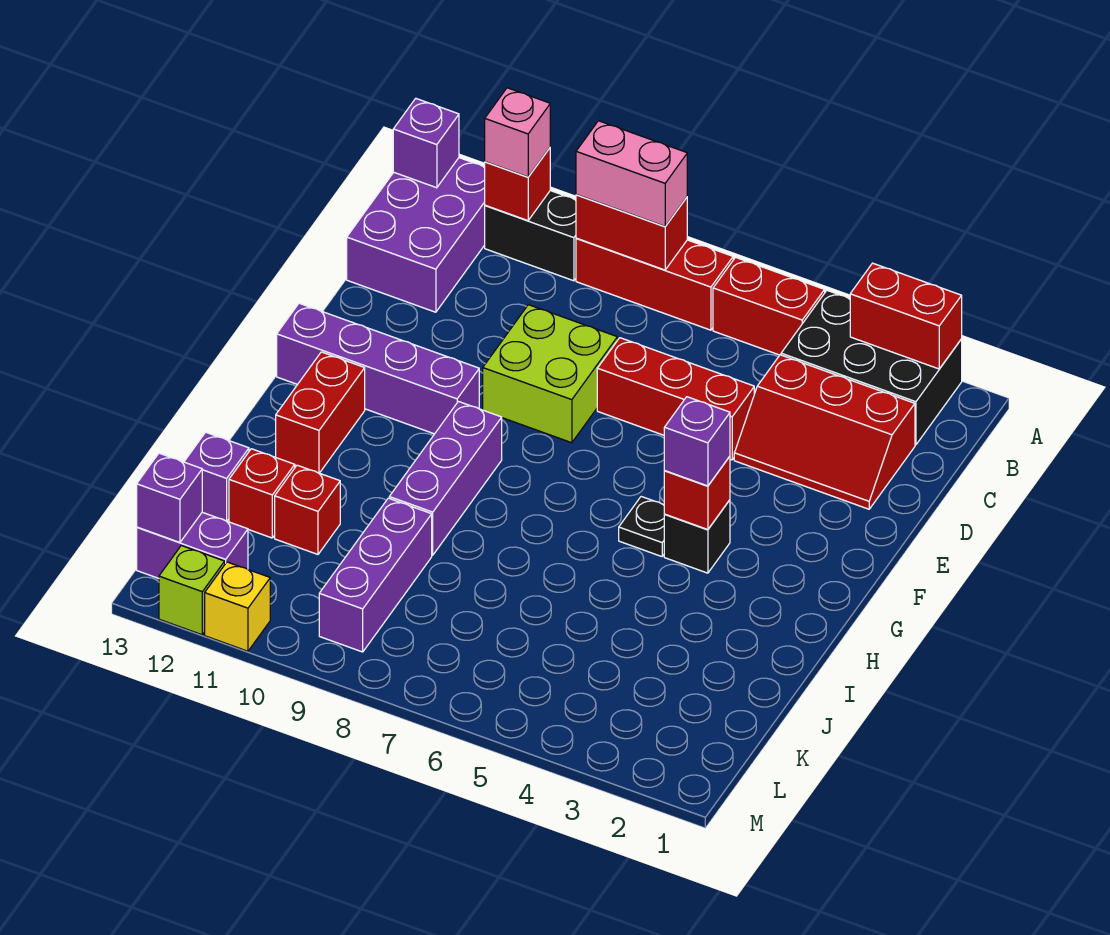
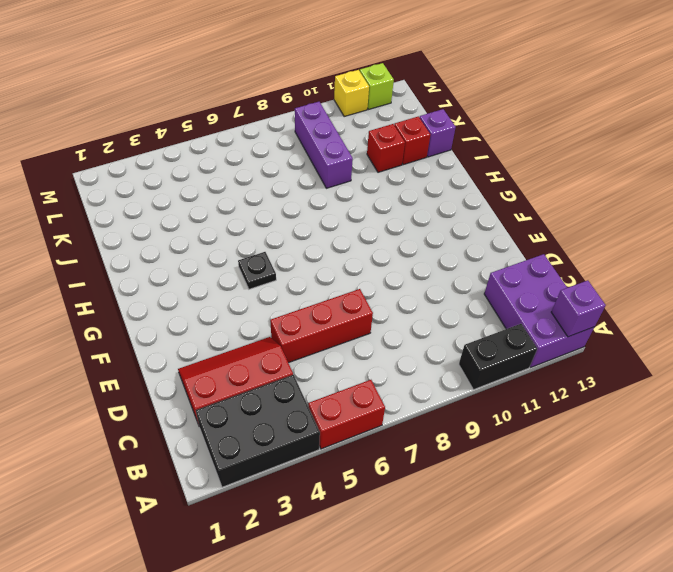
none -> red 1x3 brick [576,238,733,330]
none -> lime 2x2 brick [483,305,617,443]
none -> purple 1x4 brick [277,303,479,434]

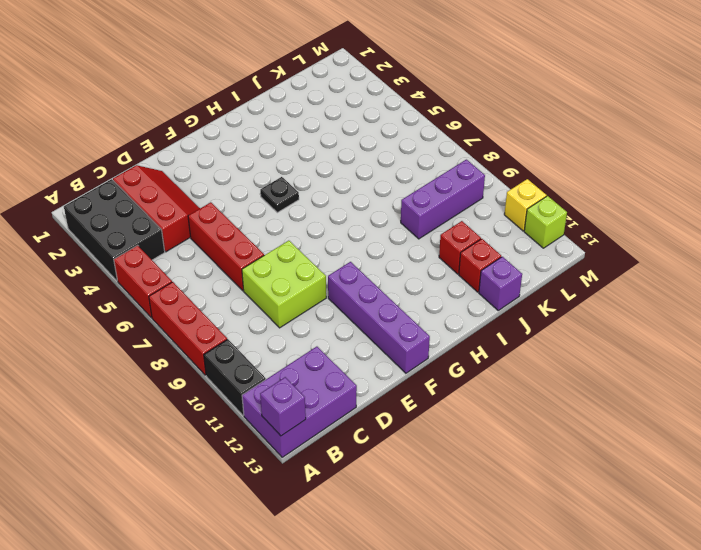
none -> black 1x1 brick [664,500,730,573]
none -> purple 1x3 brick [389,401,502,555]
none -> red 1x2 brick [276,352,365,473]

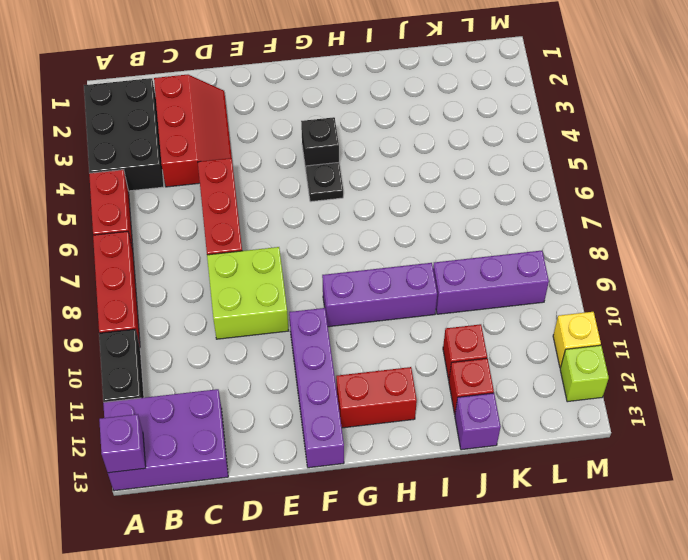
none -> purple 1x2 brick [137,512,248,578]
none -> red 1x2 brick [850,263,962,369]
none -> red 1x2 brick [576,195,687,270]

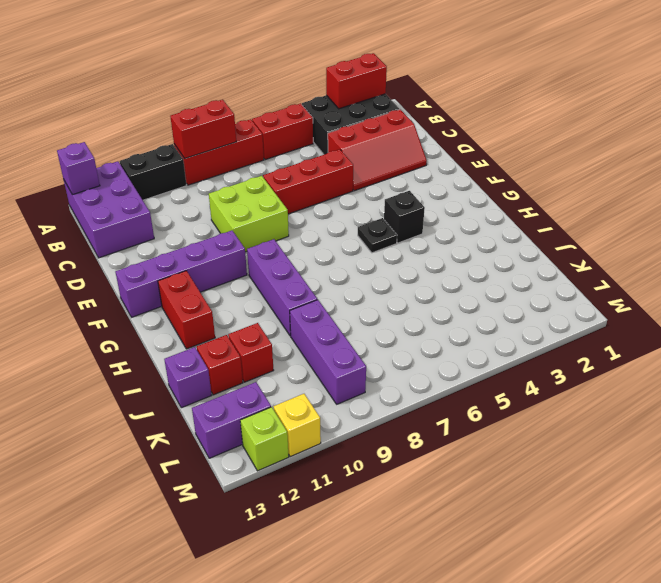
none -> red 1x1 brick [485,148,550,221]
none -> red 1x1 brick [664,456,730,530]
none -> purple 1x1 brick [137,453,202,542]

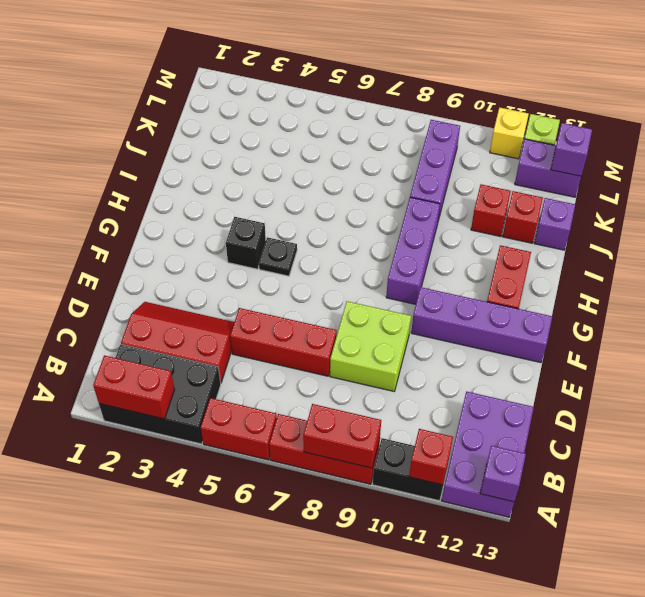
none -> red 1x1 brick [664,456,730,530]
none -> pink 1x2 brick [576,121,687,227]
none -> pink 1x1 brick [485,88,550,177]

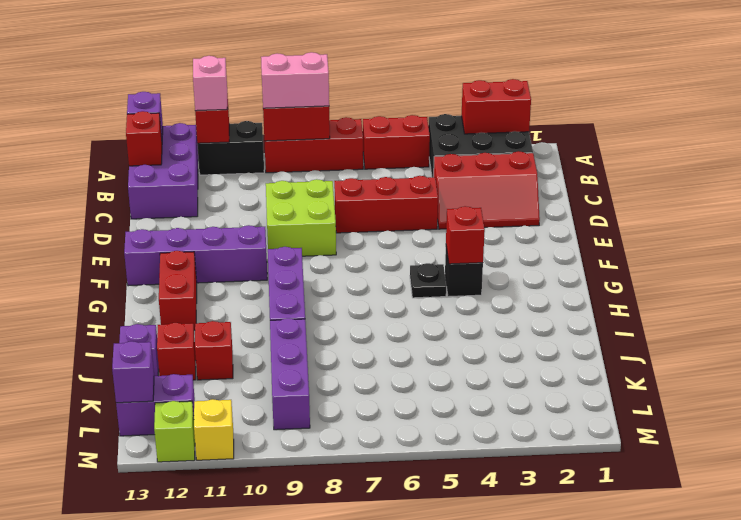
red 1x1 brick [126,111,162,166] -> none
none -> purple 1x1 brick [664,397,730,486]

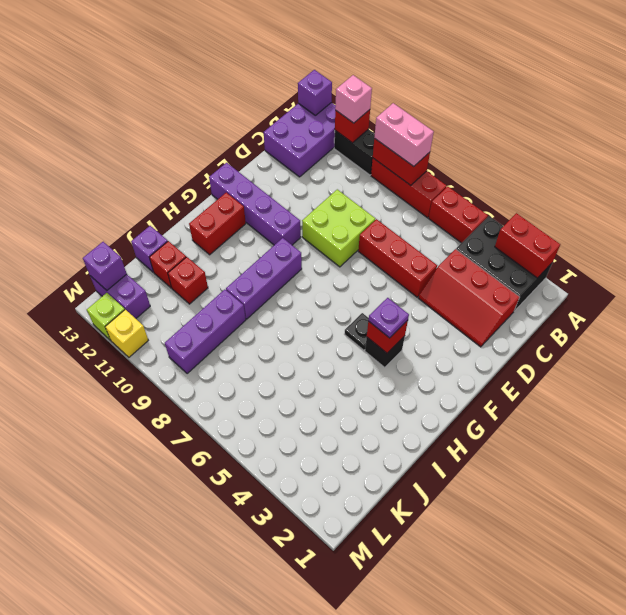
purple 1x1 plate [368,298,409,338] -> purple 1x1 brick [664,397,730,486]

